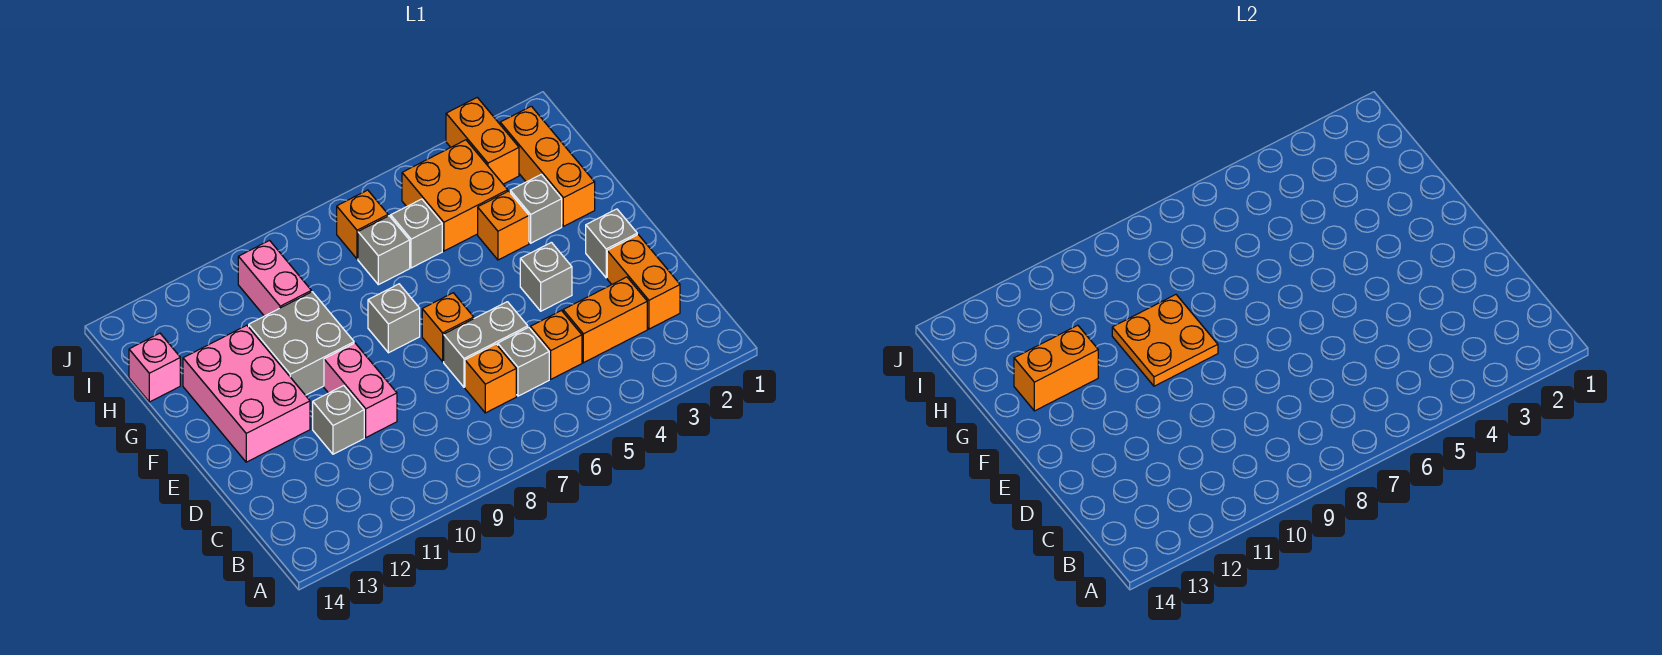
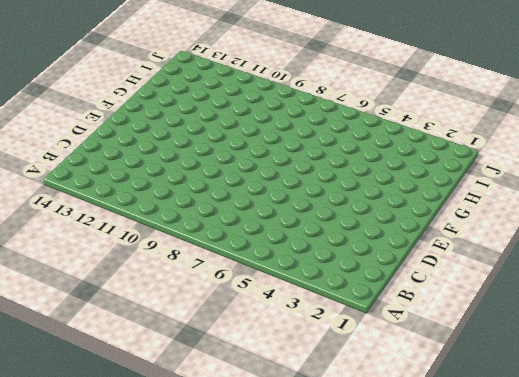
none -> orange 1x2 brick [607,235,680,329]
none -> orange 1x2 brick [563,277,647,363]
none -> orange 1x1 brick [530,311,582,379]

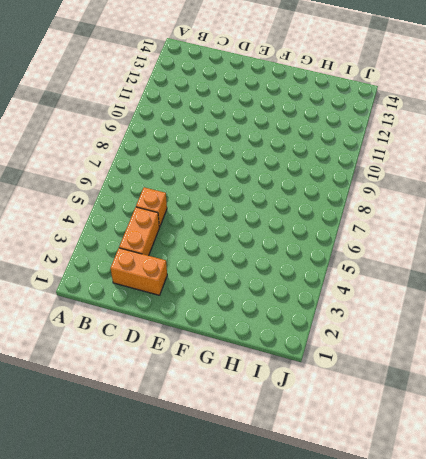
none -> grey 1x1 brick [498,327,549,396]
none -> orange 1x1 brick [465,344,516,413]
none -> grey 1x2 brick [444,302,528,387]

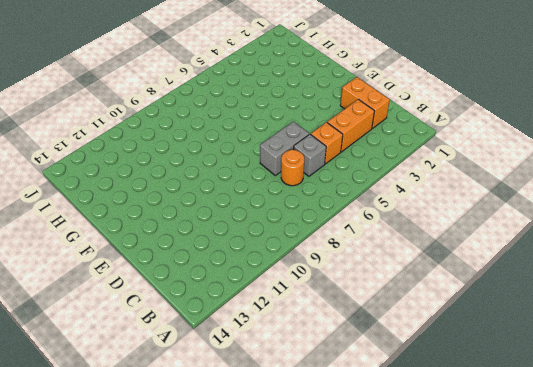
orange 1x1 round brick [281,150,304,186] -> orange 1x1 brick [465,344,516,413]
none -> pink 1x2 brick [324,343,397,437]
none -> grey 1x1 brick [313,386,364,454]
none -> grey 1x1 brick [586,209,637,278]

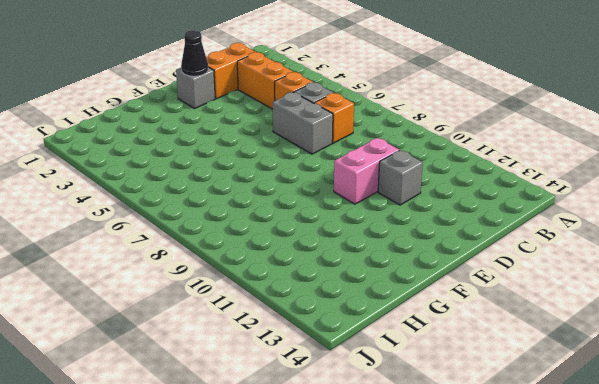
black 1x1 cone [181,30,208,76] -> none
none -> grey 1x1 brick [520,242,572,311]
none -> orange 1x1 brick [422,293,474,361]
none -> pink 2x3 brick [183,325,310,462]

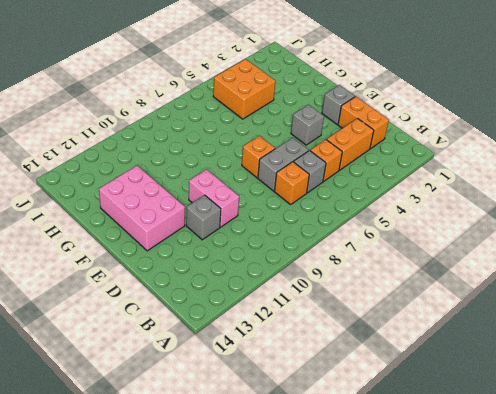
none -> grey 1x1 brick [368,284,420,353]
none -> grey 2x2 brick [249,292,354,395]
none -> orange 1x3 brick [500,106,595,226]

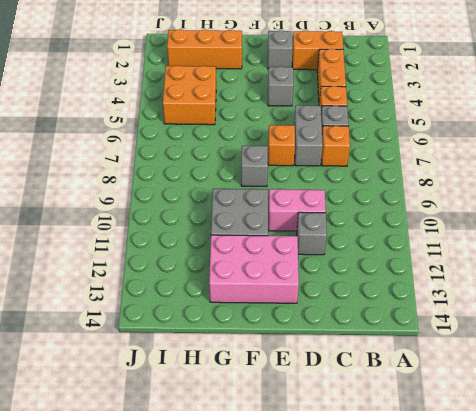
none -> grey 1x1 brick [510,174,562,243]
none -> orange 1x1 brick [478,191,529,260]
none -> grey 1x1 brick [391,199,442,268]

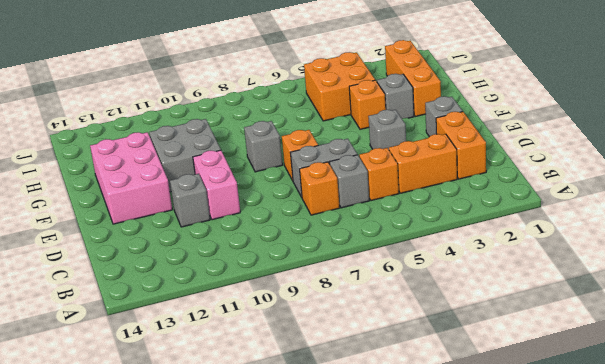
none -> grey 1x1 brick [391,199,442,268]
none -> grey 1x1 brick [358,216,410,285]
none -> pink 1x2 brick [238,241,311,316]

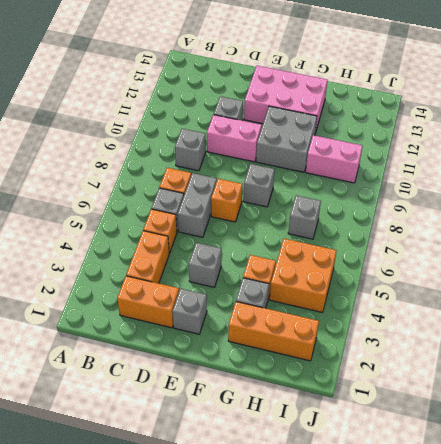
grey 1x1 brick [175,129,206,171] -> grey 1x1 brick moved to [391,199,442,268]
none -> pink 1x1 brick [129,333,180,402]
none -> orange 1x2 brick [446,98,519,184]
none -> orange 1x1 brick [337,190,388,259]

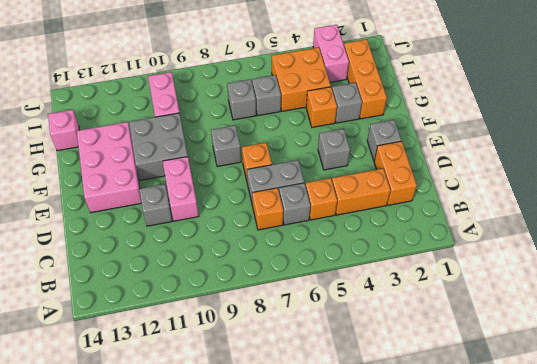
pink 1x2 brick [313,25,349,82] -> orange 1x2 brick [446,98,519,184]
none -> orange 1x1 brick [337,190,388,259]
none -> orange 2x2 plate [1112,295,1218,386]
none -> orange 1x2 brick [1014,325,1098,411]

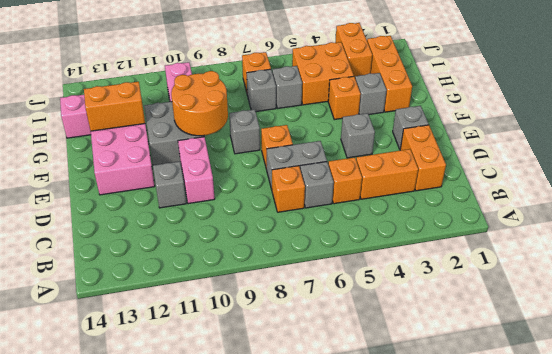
orange 2x2 round brick [171,71,228,136] -> orange 2x2 plate [1112,295,1218,386]

